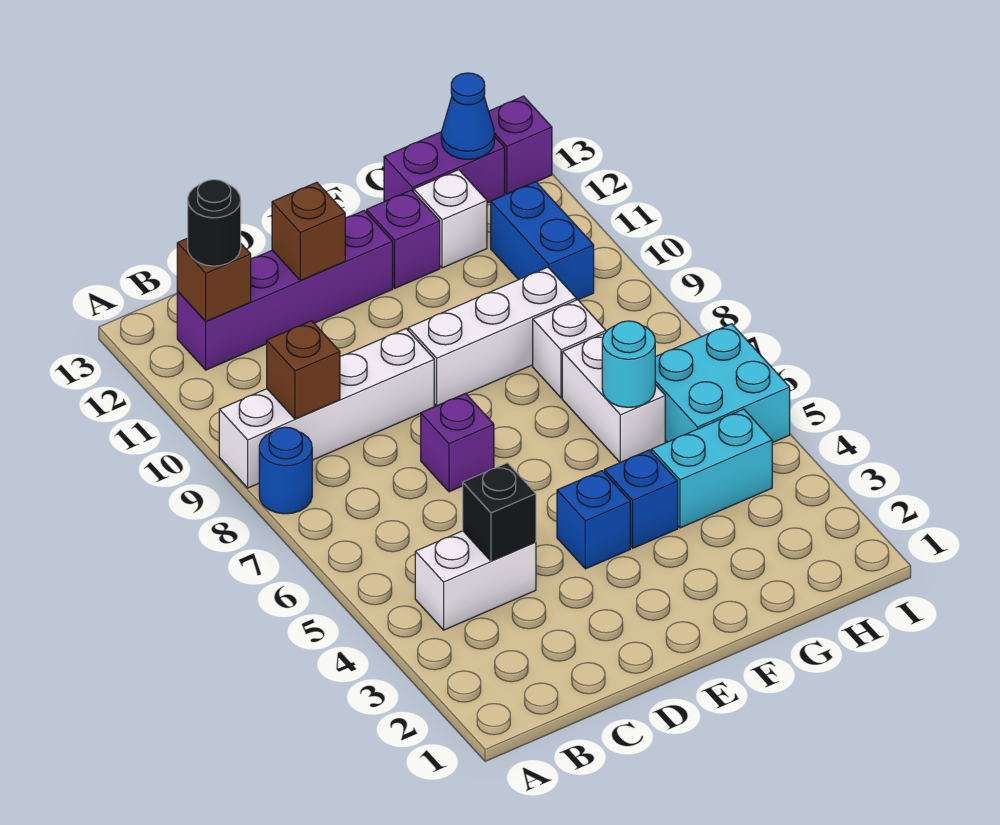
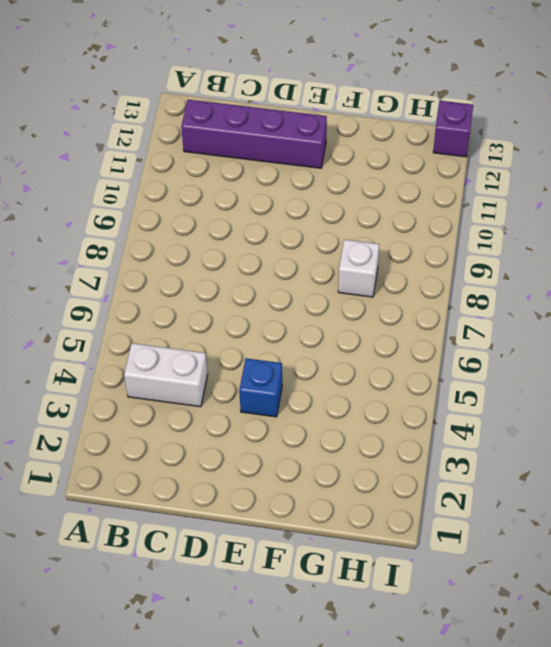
none -> blue 1x1 round brick [259,427,312,514]
none -> white 1x4 brick [219,329,434,488]
none -> purple 1x1 brick [421,394,494,492]

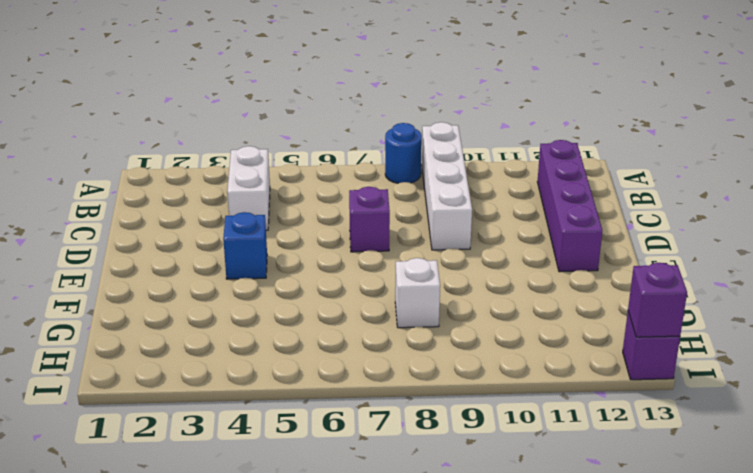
purple 1x1 brick [628,263,687,337] -> purple 1x1 brick moved to [366,190,440,288]
none -> white 1x3 brick [408,267,576,406]
none -> blue 1x1 brick [604,450,678,548]
none -> cyan 1x2 brick [652,409,772,528]

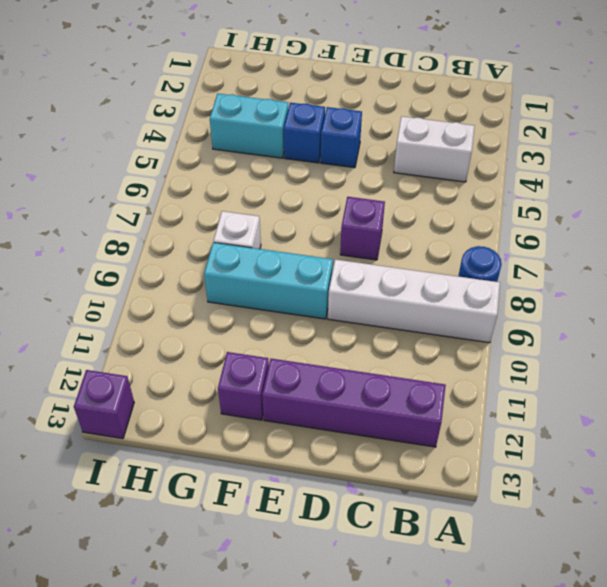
cyan 1x3 brick [204,243,333,319] -> white 1x3 brick [408,267,576,406]
none -> white 1x2 brick [562,333,665,462]
none -> white 1x1 brick [414,170,487,268]
none -> purple 1x2 brick [384,132,505,203]

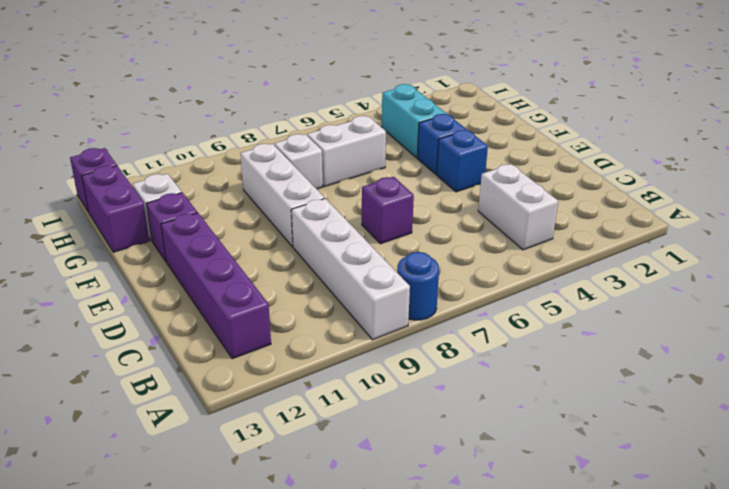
none -> cyan 2x2 brick [655,324,790,443]
none -> blue 1x2 brick [491,182,594,300]
none -> brown 1x1 brick [267,321,340,419]

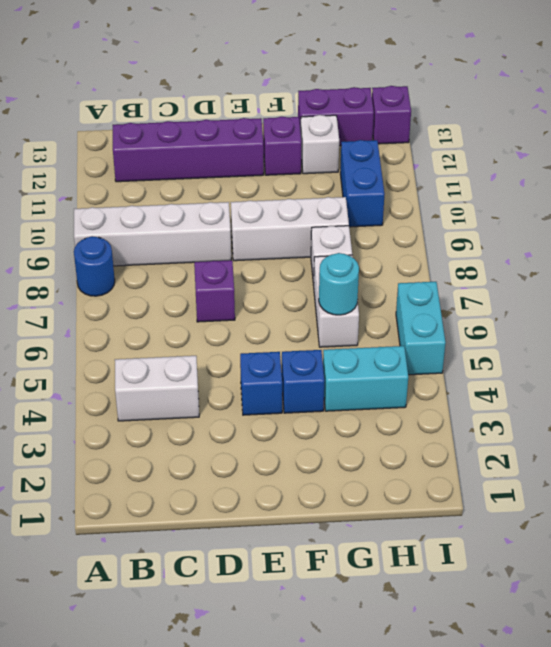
cyan 1x2 brick [396,282,446,375] -> cyan 2x2 brick [655,324,790,443]
none -> brown 1x1 brick [267,321,340,419]
none -> brown 1x1 brick [177,238,251,321]
none -> black 1x1 brick [463,463,536,561]

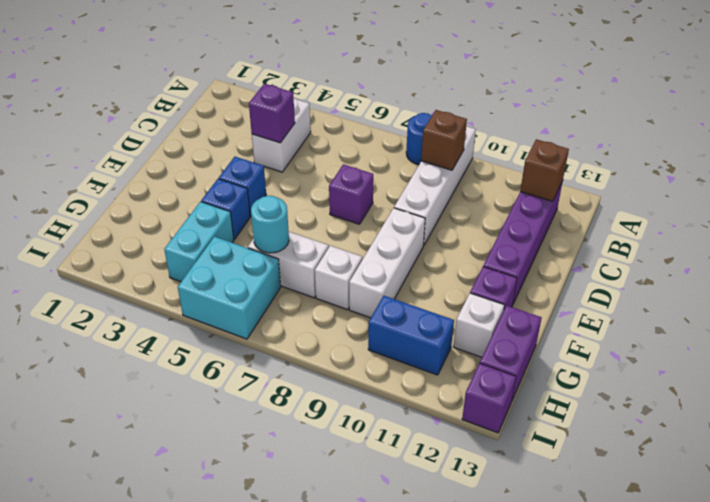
purple 1x1 brick [249,84,295,143] -> black 1x1 brick [463,463,536,561]
none -> brown 1x1 brick [272,182,345,281]
none -> blue 1x1 cone [441,73,494,159]
none -> black 1x1 round brick [188,180,241,266]

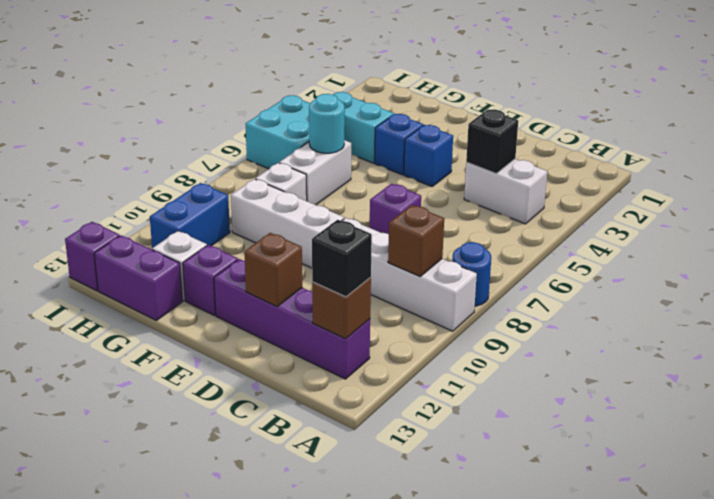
black 1x1 brick [312,220,372,297] -> black 1x1 round brick [188,180,241,266]
none -> blue 1x1 cone [441,73,494,159]

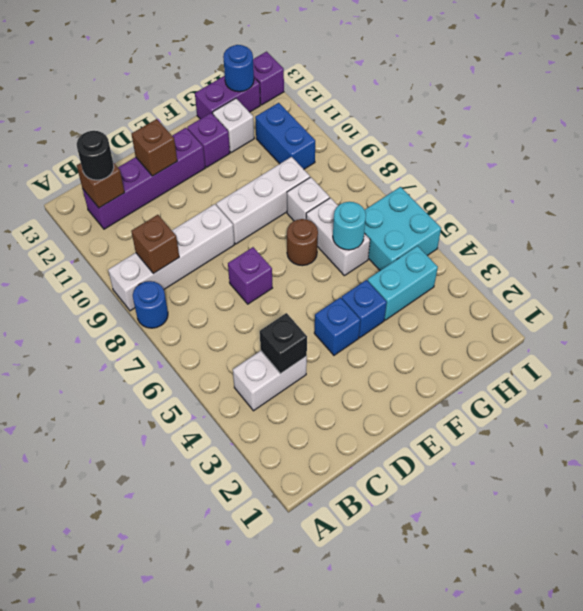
brown 1x1 round brick [287,219,318,266] -> none
blue 1x1 round brick [223,45,254,92] -> blue 1x1 cone [441,73,494,159]

